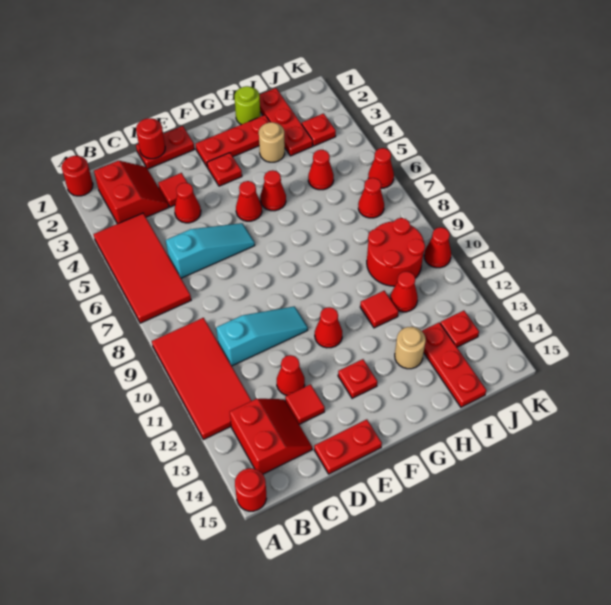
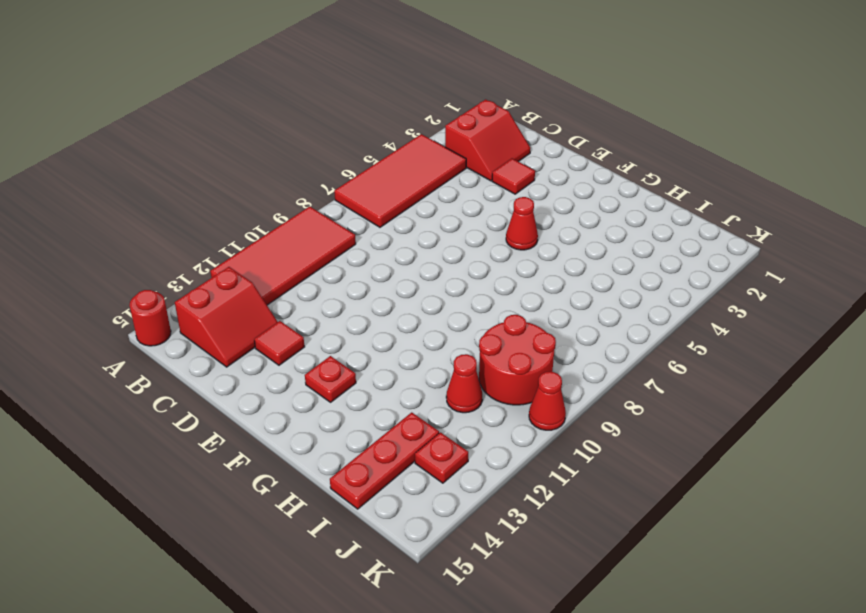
none -> red 1x1 round brick [62,156,93,196]
none -> cyan 1x3 slope [166,223,255,278]
none -> cyan 1x3 slope [216,306,308,366]
none -> red 1x2 plate [136,126,194,169]

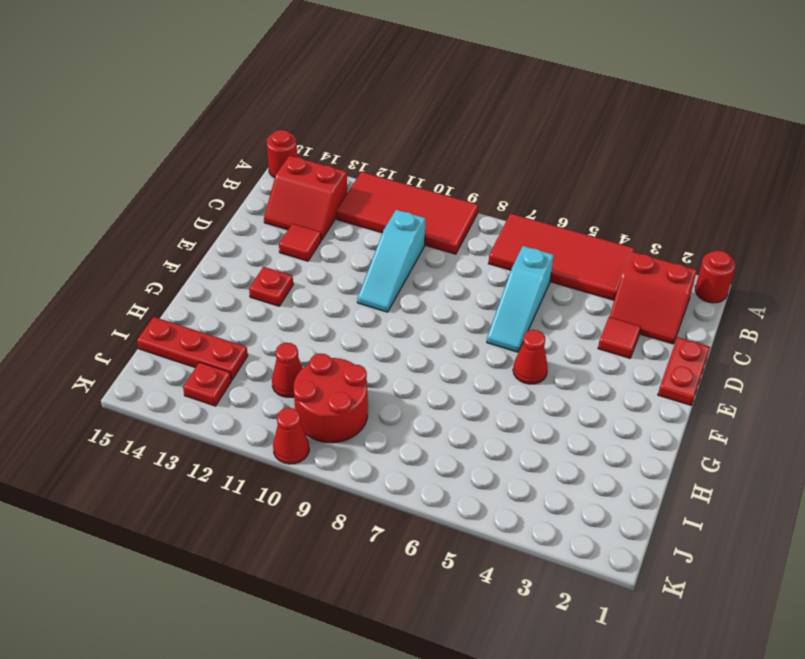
none -> red 1x1 cone [175,183,201,223]
none -> red 1x1 cone [277,355,305,395]
none -> red 1x2 plate [314,419,382,474]
none -> red 1x3 plate [196,115,270,167]

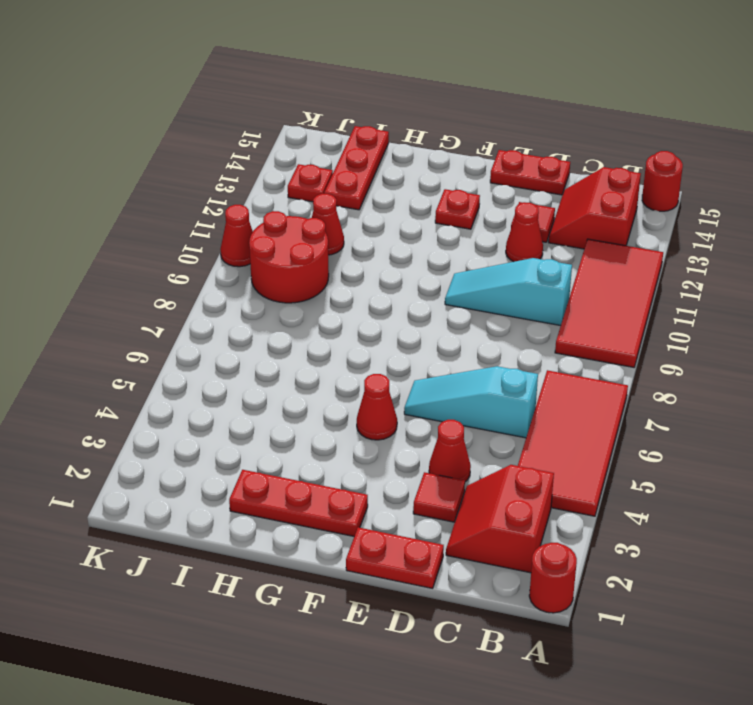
none -> red 1x1 plate [207,153,242,186]
none -> red 1x1 cone [315,307,342,348]
none -> red 1x1 cone [260,170,286,211]
none -> lime 1x1 round brick [235,86,260,125]

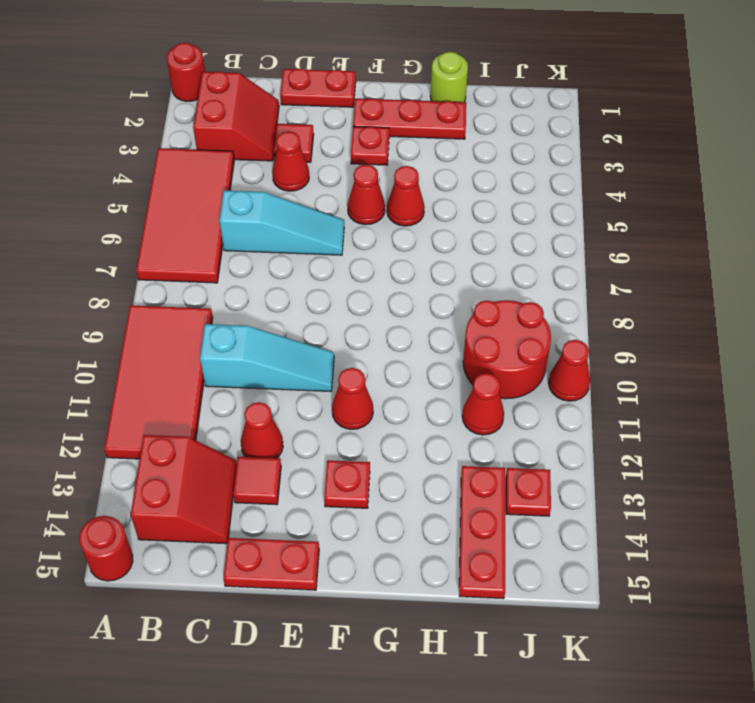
none -> tan 1x1 round brick [259,122,285,162]
none -> red 1x1 tile [360,291,398,328]
none -> tan 1x1 round brick [395,327,426,369]
none -> red 1x3 plate [259,88,313,156]

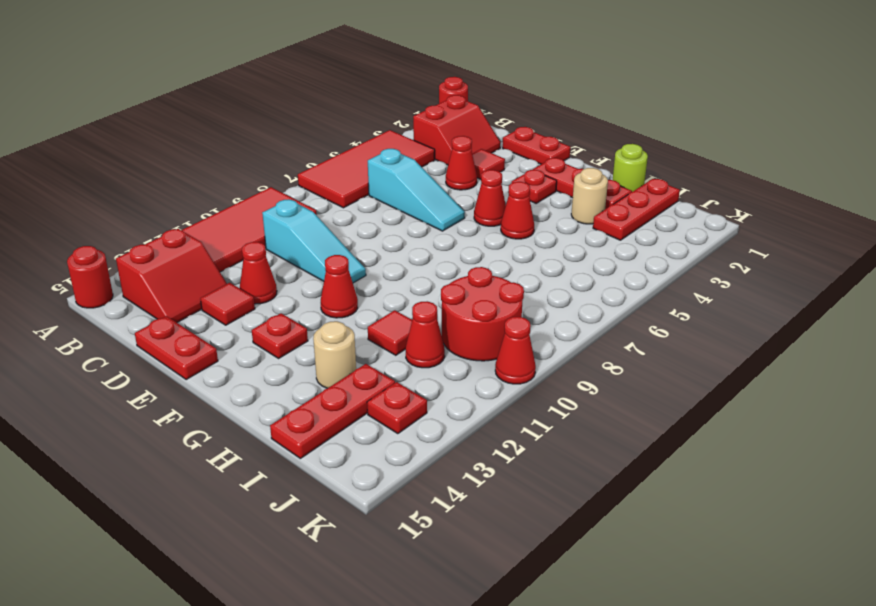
none -> red 1x1 cone [308,150,334,190]
none -> red 1x1 plate [302,114,336,146]
none -> red 1x1 cone [358,178,384,218]
none -> red 1x1 cone [368,148,394,188]

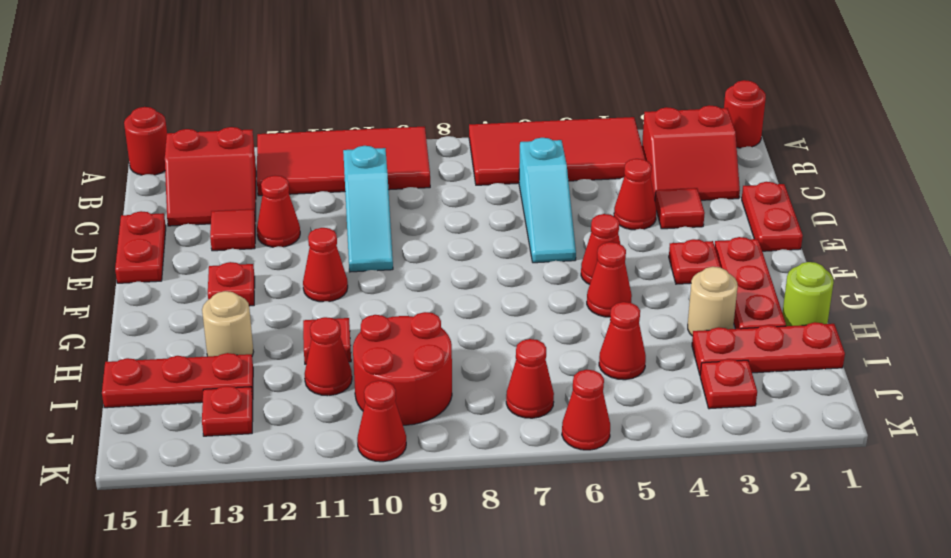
none -> red 1x1 round brick [136,118,165,159]

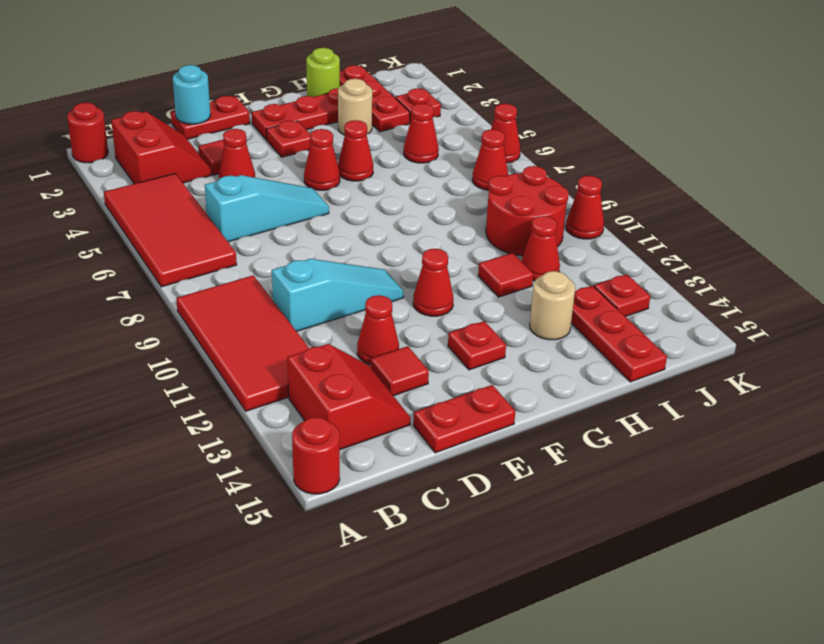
cyan 1x1 round brick [173,65,210,124] -> red 1x1 round brick [136,118,165,159]

